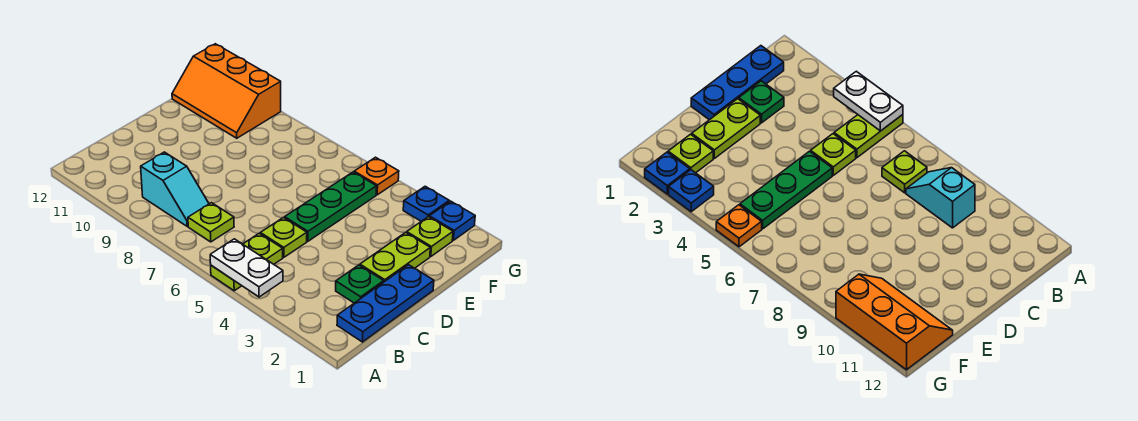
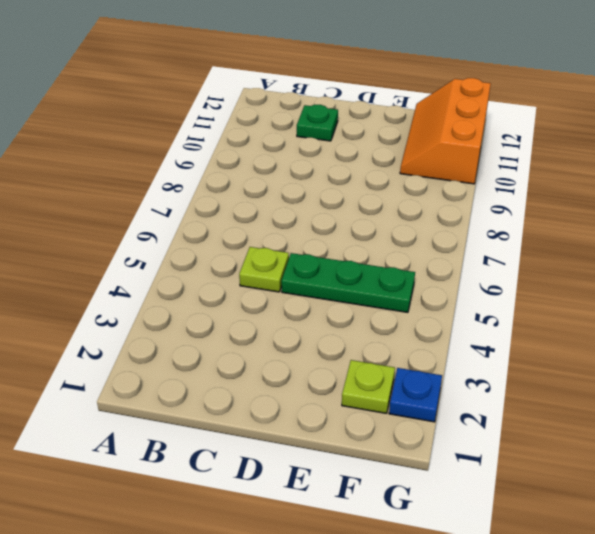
green 1x1 plate [297,105,338,141] -> green 1x1 plate moved to [336,265,384,303]
none -> lime 1x2 plate [211,233,283,291]
none -> blue 1x3 plate [337,265,434,342]
none -> lime 1x1 plate [188,203,234,242]

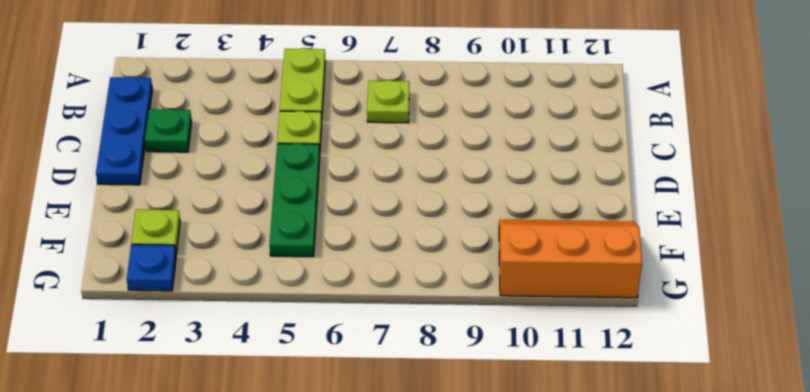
none -> cyan 1x2 slope [141,152,209,226]
none -> lime 1x2 plate [360,232,430,282]
none -> blue 1x1 plate [403,186,449,221]

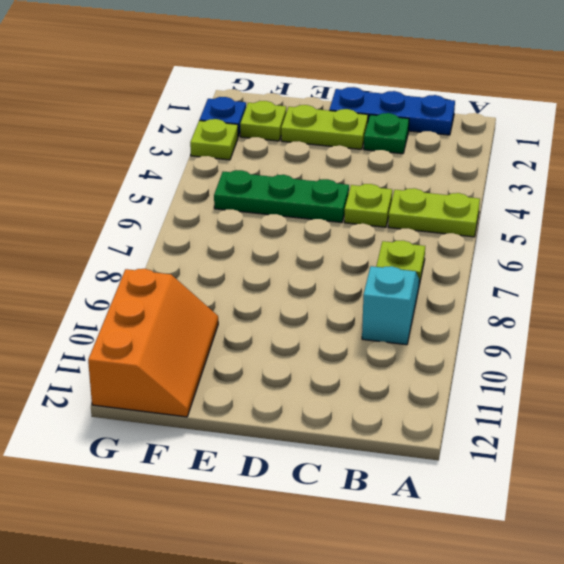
lime 1x1 plate [190,119,238,160] -> blue 1x1 plate [403,186,449,221]
none -> orange 1x1 plate [354,157,399,195]
none -> white 1x2 plate [210,239,283,297]

